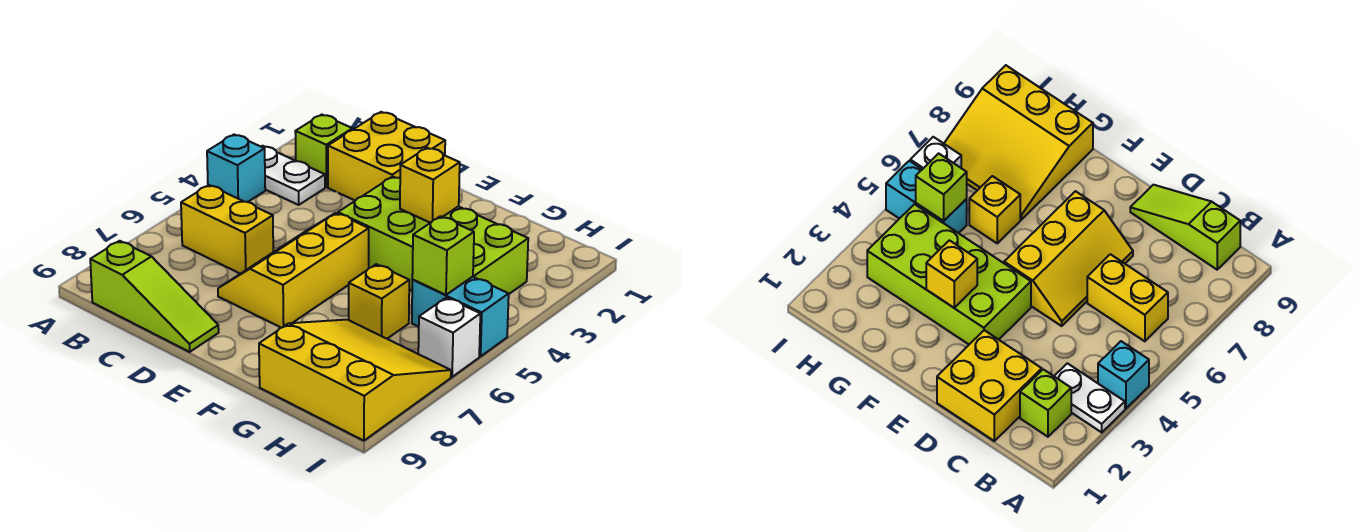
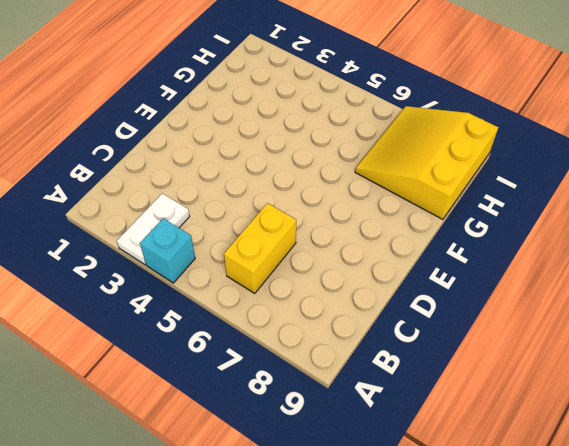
none -> lime 1x1 brick [295,115,352,187]
none -> lime 1x3 slope [90,241,219,352]
none -> yellow 2x2 brick [328,112,445,201]

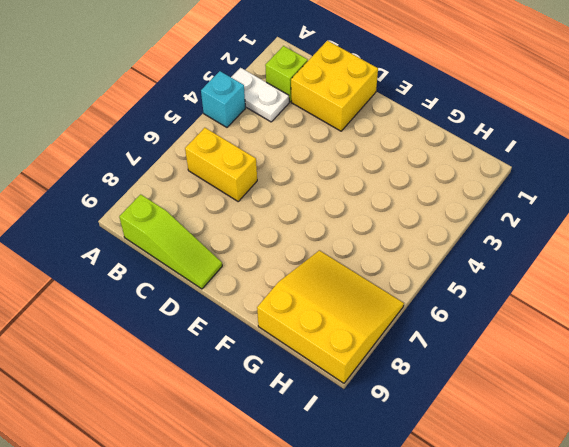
none -> yellow 2x3 slope [218,213,369,328]
none -> lime 2x4 brick [338,176,528,294]
none -> yellow 1x1 brick [349,264,409,339]

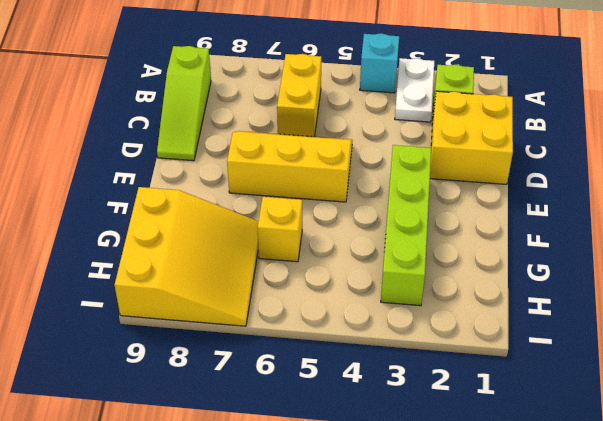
lime 1x4 brick [381,145,431,306] -> lime 2x4 brick [338,176,528,294]
none -> cyan 1x2 brick [412,277,509,356]
none -> white 1x1 brick [418,297,480,377]
none -> yellow 1x1 brick [400,148,460,223]

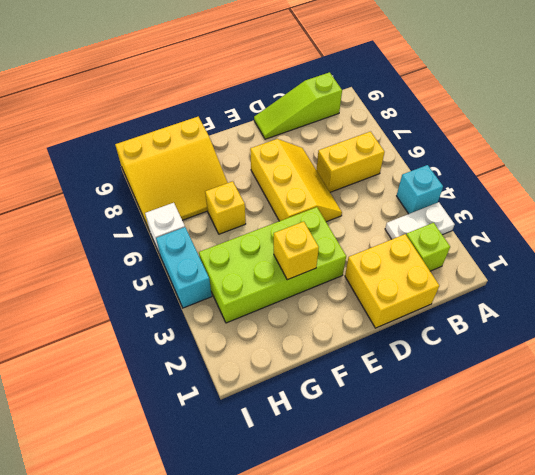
cyan 1x2 brick [156,227,212,308] -> cyan 1x2 brick turned to [412,277,509,356]
none -> lime 1x1 brick [412,216,474,295]

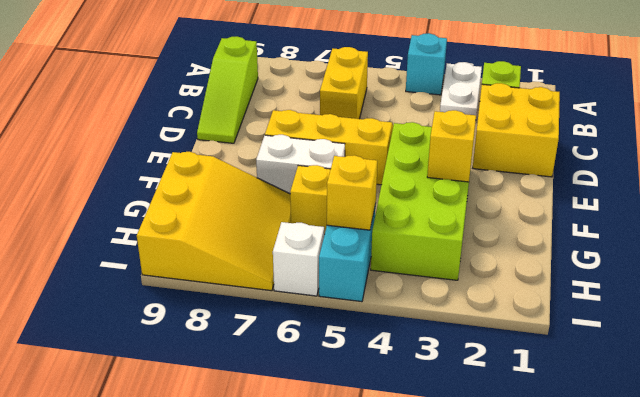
white 1x2 brick [256,135,345,194] -> none
yellow 1x1 brick [327,155,377,230] -> lime 1x1 brick [412,216,474,295]

